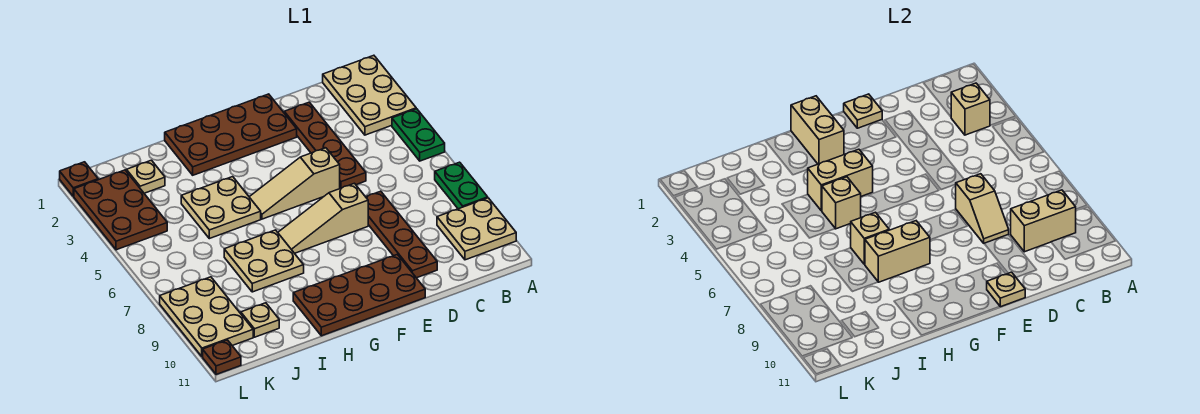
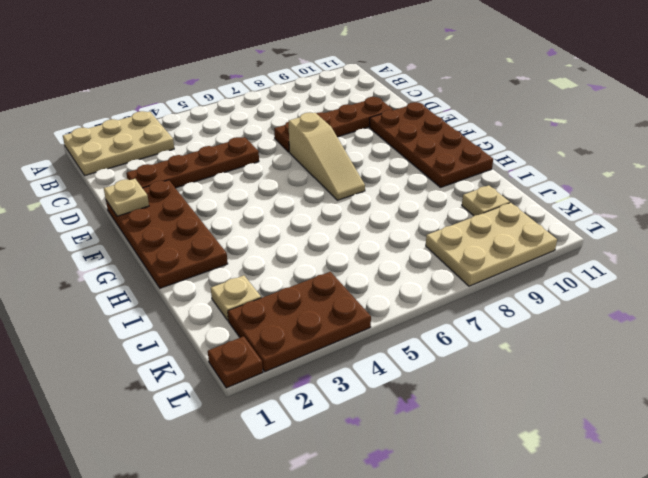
none -> green 1x2 plate [392,109,445,161]
none -> green 1x2 plate [435,162,488,209]
none -> tan 2x2 plate [437,198,516,260]

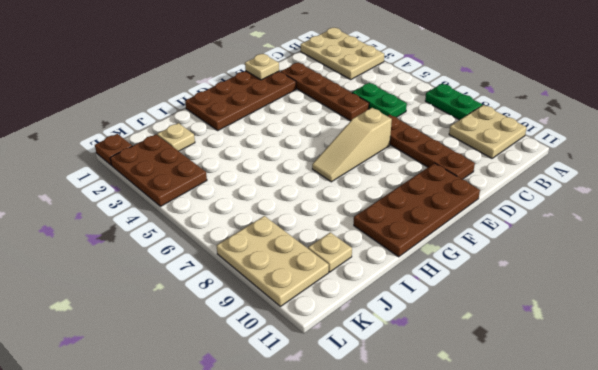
green 1x2 plate [352,83,407,117] -> green 1x2 plate moved to [392,109,445,161]
none -> tan 1x3 slope [250,148,340,219]
none -> tan 2x2 plate [181,177,261,239]
none -> tan 2x2 plate [224,230,304,292]

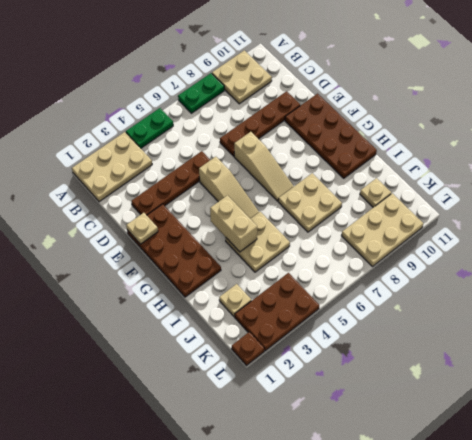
none -> brown 1x1 plate [203,340,241,374]
none -> tan 1x1 brick [951,83,990,135]
none -> tan 1x2 brick [1011,190,1076,252]

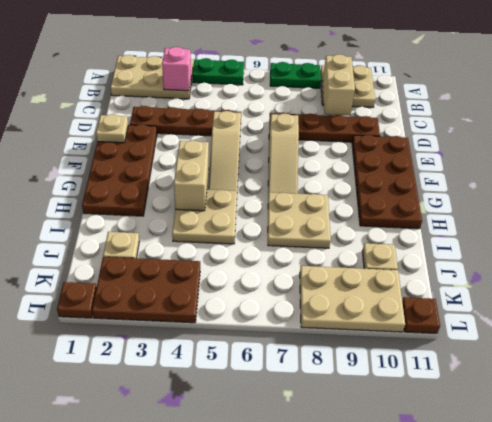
pink 1x1 brick [162,47,191,91] -> tan 1x1 brick [951,83,990,135]
none -> tan 1x2 slope [955,174,1009,243]
none -> tan 1x1 plate [987,272,1025,307]
none -> tan 1x2 brick [791,96,844,164]

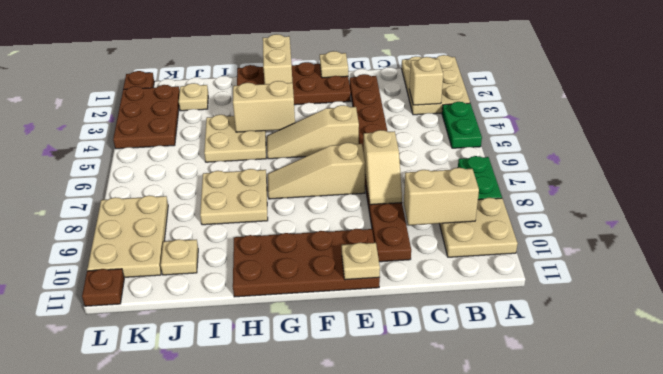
none -> tan 1x2 brick [865,221,930,282]
none -> tan 1x1 brick [822,177,861,229]
none -> tan 1x1 brick [851,212,889,264]

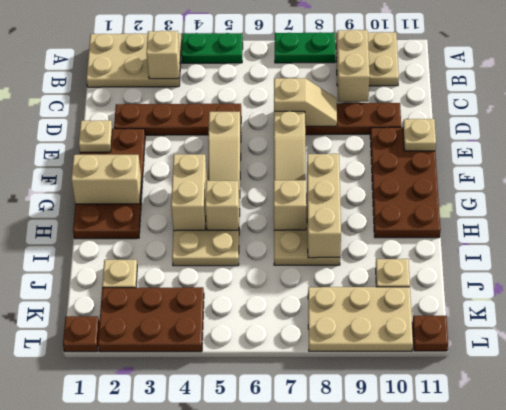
tan 1x3 brick [307,154,341,258] -> tan 1x2 brick [865,221,930,282]

